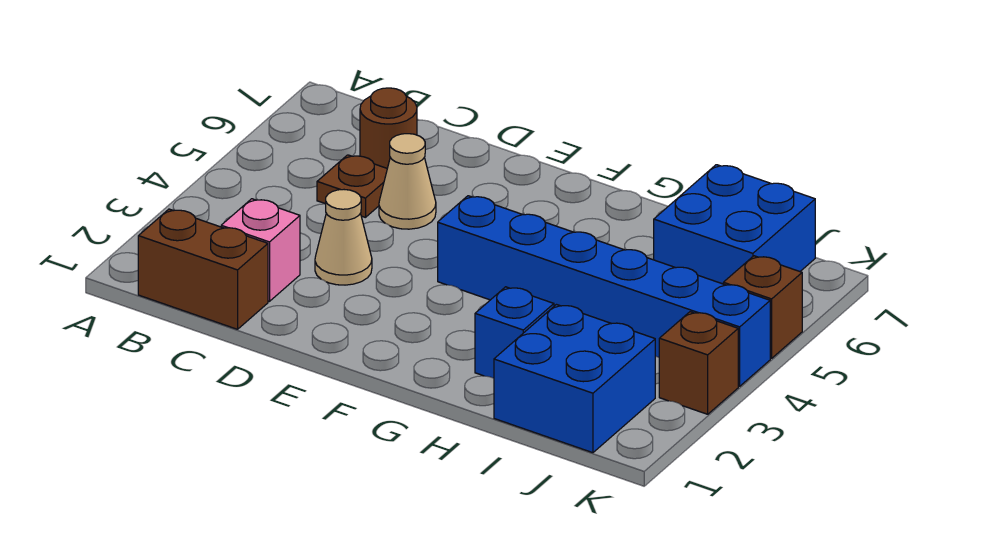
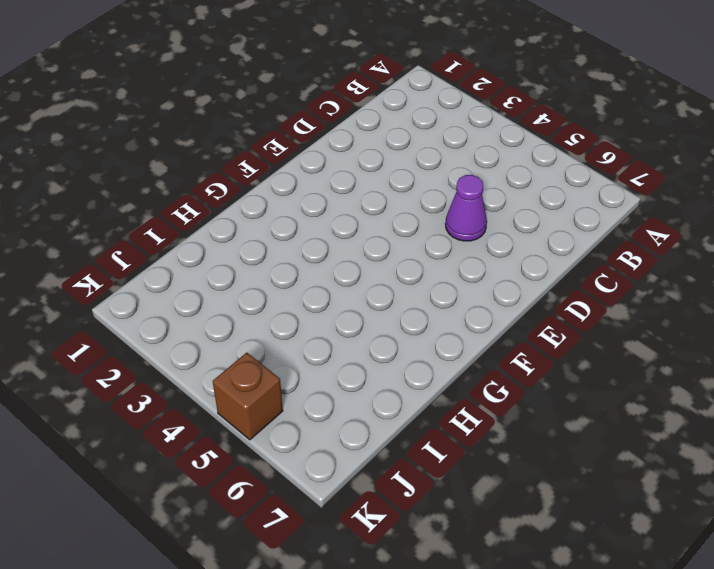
purple 1x1 cone [445,175,487,241] -> tan 1x1 cone [379,134,436,229]
none -> brown 1x2 brick [138,209,268,329]
none -> pink 1x1 brick [221,199,300,301]
none -> brown 1x1 plate [317,155,387,218]

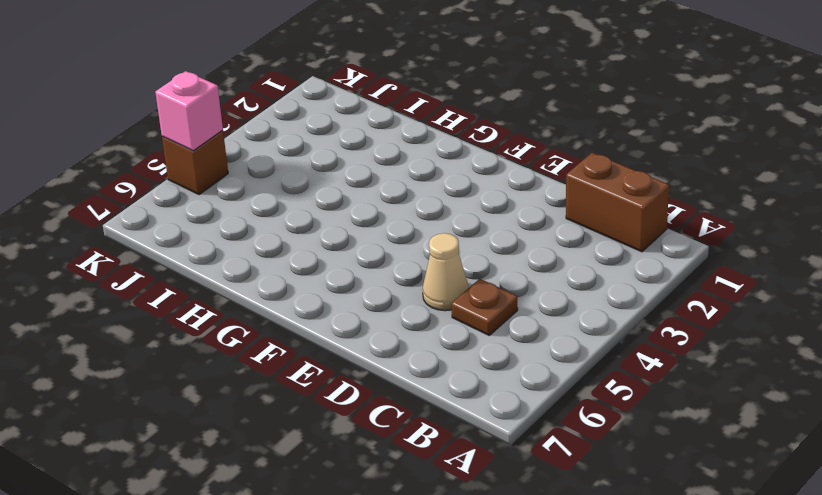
pink 1x1 brick [155,71,223,151] -> pink 1x1 brick moved to [221,199,300,301]
none -> brown 1x1 round brick [360,88,417,168]
none -> tan 1x1 cone [315,190,372,285]
none -> blue 1x6 brick [438,196,770,386]

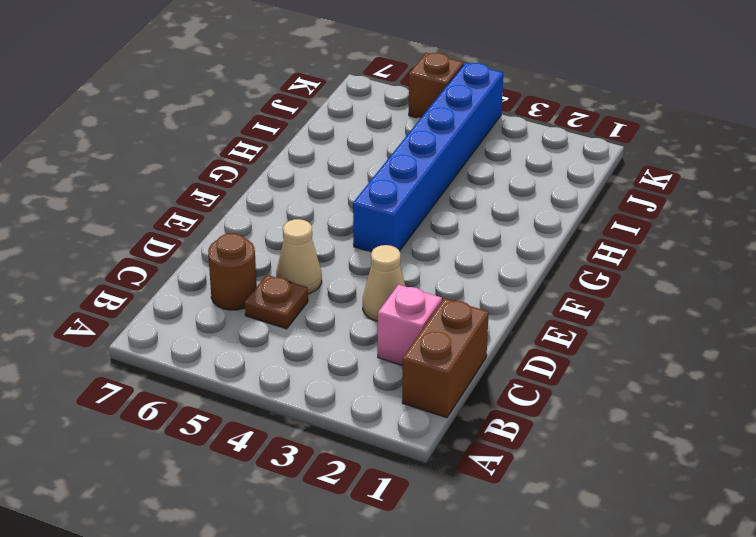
none -> blue 1x1 brick [475,287,554,378]
none -> blue 2x2 brick [494,305,655,453]
none -> blue 2x2 brick [654,165,815,284]

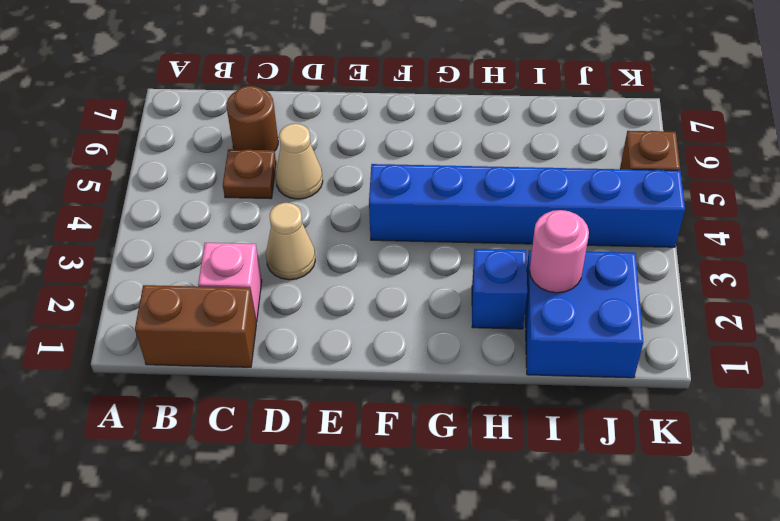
pink 1x1 round brick [530,210,589,293] -> none
none -> blue 2x2 brick [654,165,815,284]
none -> brown 1x1 brick [659,312,738,414]

